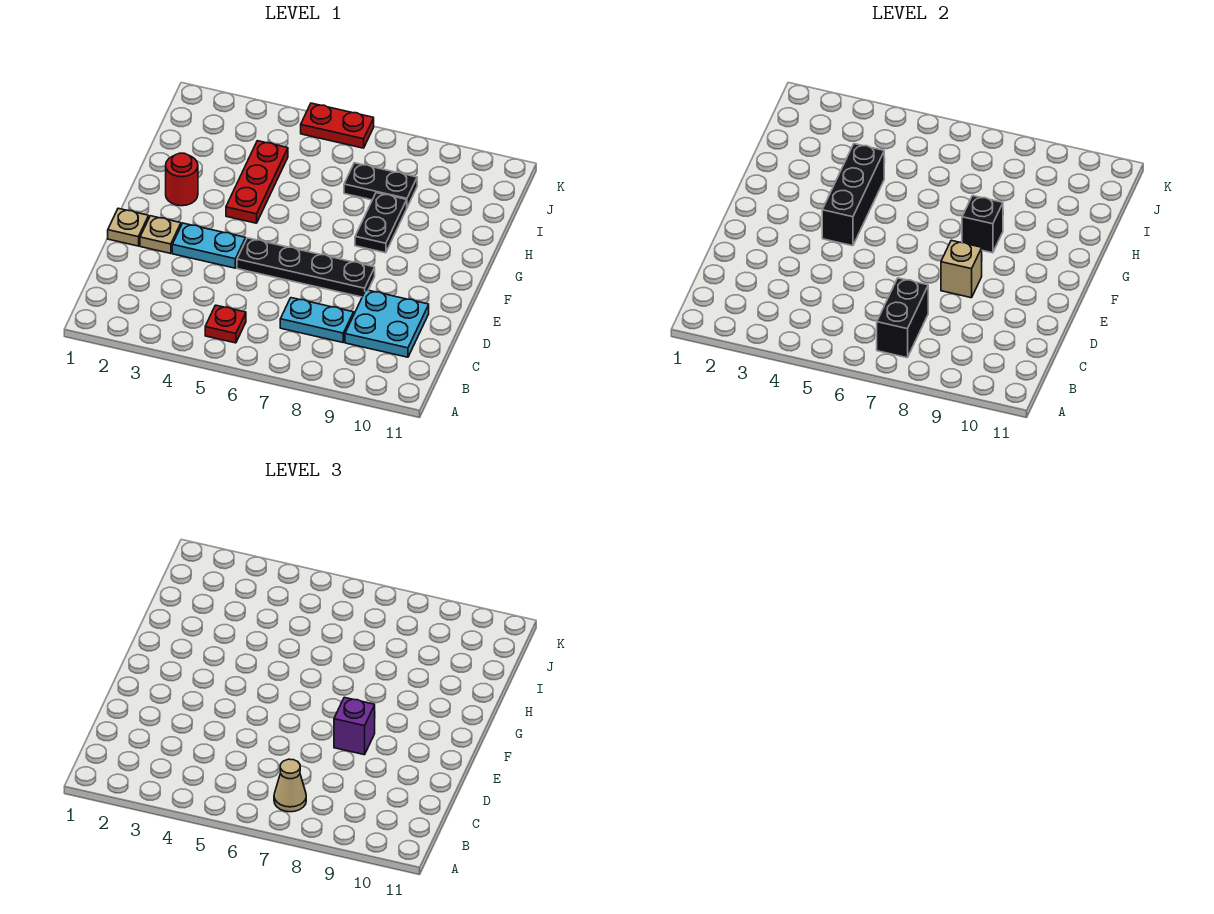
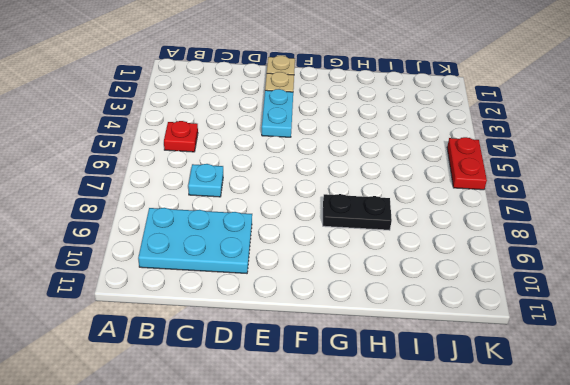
cyan 2x3 plate [138,208,252,273] -> cyan 2x2 plate [345,290,429,357]
cyan 1x1 plate [188,164,223,197] -> cyan 1x2 plate [280,298,354,342]
none -> black 1x4 plate [237,238,375,297]
none -> red 1x1 round brick [166,153,198,206]
none -> red 1x3 plate [226,141,288,223]

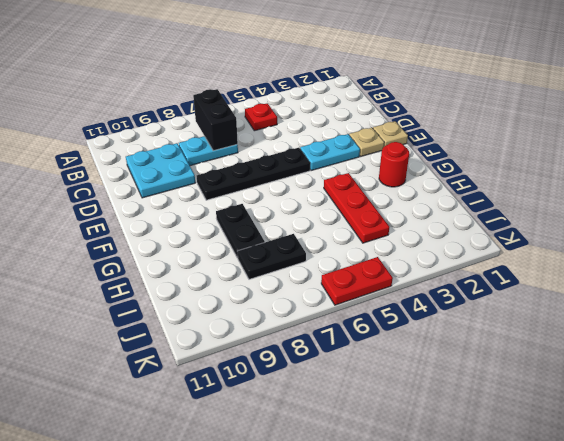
none -> tan 1x1 brick [941,240,982,298]
none -> black 1x3 brick [822,144,884,246]
none -> black 1x1 brick [962,196,1003,253]

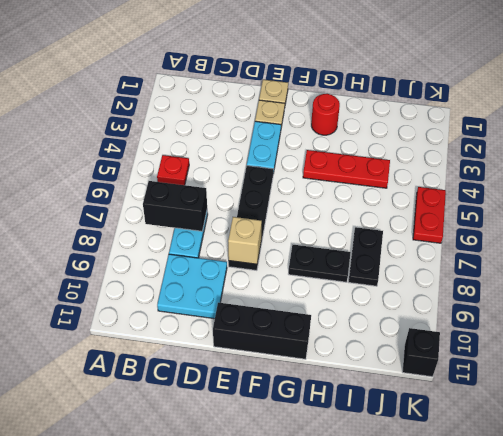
black 1x3 brick [213,303,311,359] -> black 1x3 brick moved to [822,144,884,246]
black 1x1 brick [402,328,440,377] -> black 1x1 brick moved to [962,196,1003,253]
none -> tan 1x1 cone [274,759,306,812]
none -> purple 1x1 brick [334,697,375,755]

